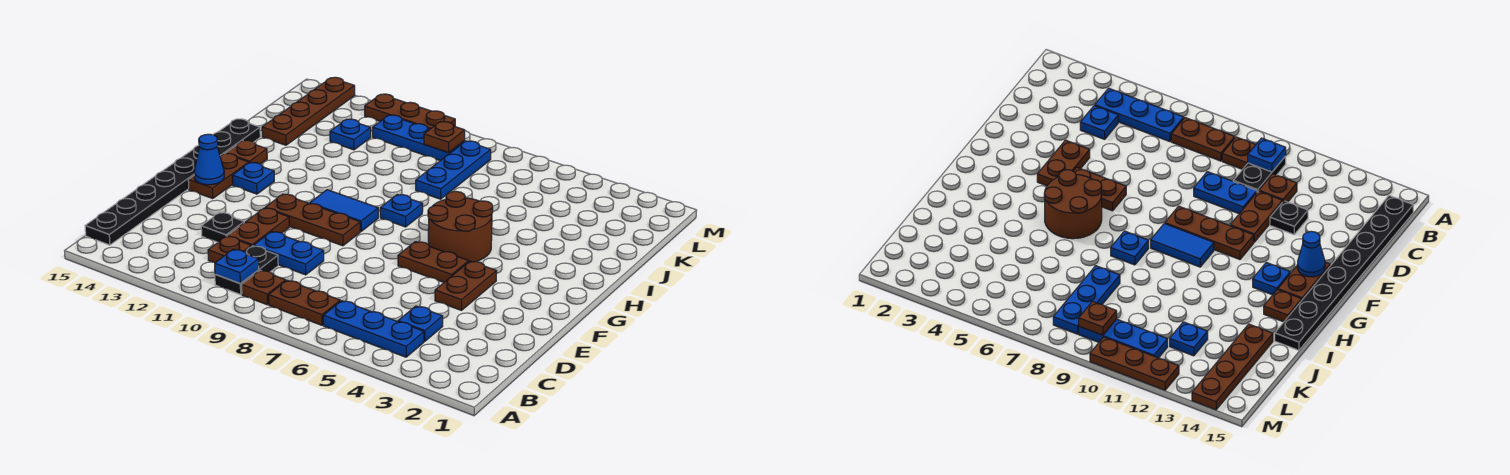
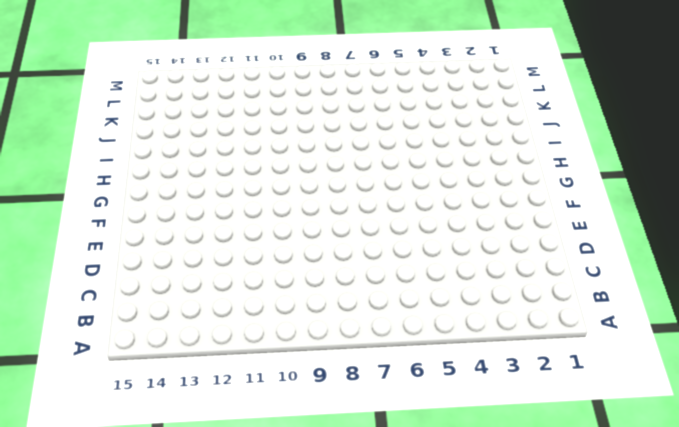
none -> blue 1x3 plate [323,301,424,357]
none -> brown 1x2 plate [269,280,340,325]
none -> brown 1x1 plate [242,270,286,305]

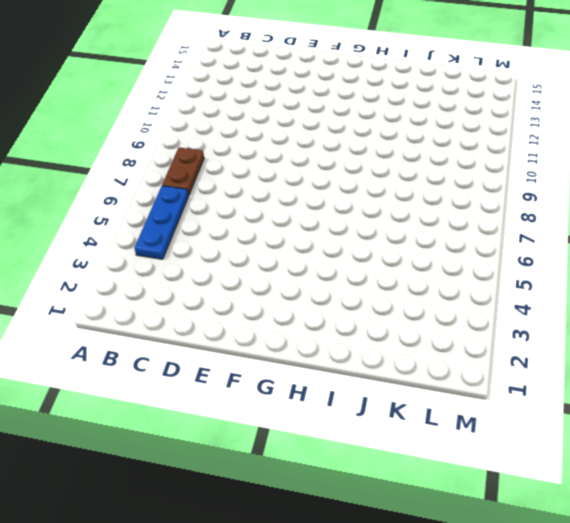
none -> brown 1x1 plate [242,270,286,305]
none -> black 1x2 plate [215,246,278,295]
none -> black 1x8 plate [85,119,260,245]

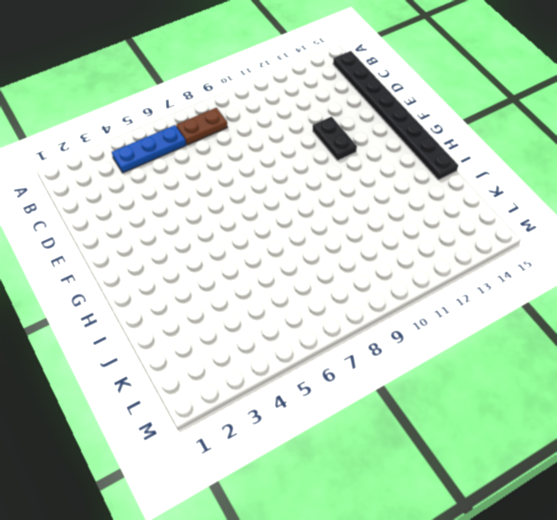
black 1x2 plate [313,117,357,161] -> black 1x2 plate moved to [215,246,278,295]
none -> brown 1x1 plate [242,270,286,305]
none -> blue 1x1 plate [398,306,443,341]
none -> brown 1x1 plate [208,236,252,263]

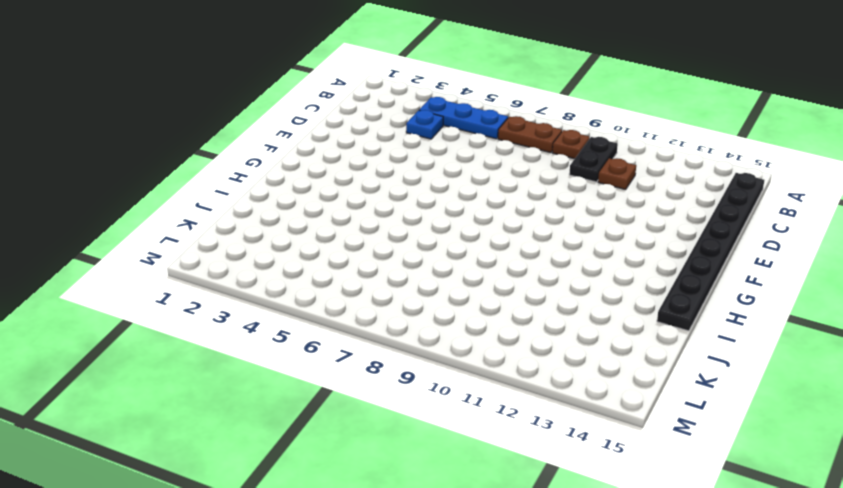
none -> blue 1x2 plate [254,232,324,275]
none -> brown 1x2 plate [228,208,289,246]
none -> black 1x1 plate [201,213,244,242]

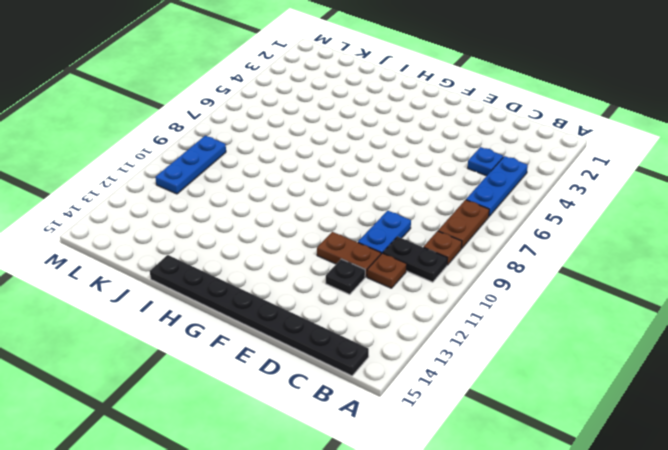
none -> brown 1x2 plate [435,261,497,310]
none -> brown 1x2 plate [398,242,469,282]
none -> brown 1x3 plate [265,194,360,246]

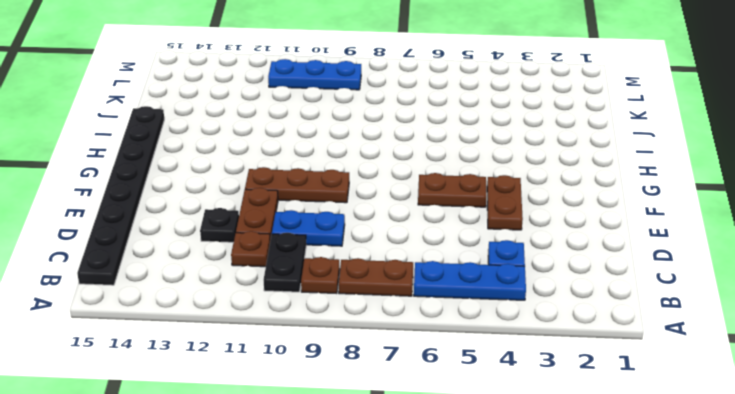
none -> brown 1x2 plate [188,154,249,199]
none -> brown 2x2 round brick [428,191,493,262]
none -> blue 1x2 tile [310,190,378,231]

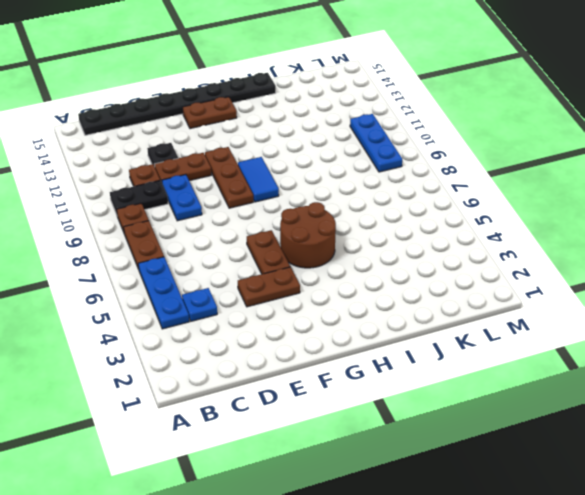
none -> blue 1x1 plate [232,163,274,194]
none -> blue 1x1 plate [380,195,423,227]
none -> brown 1x1 plate [226,140,267,164]

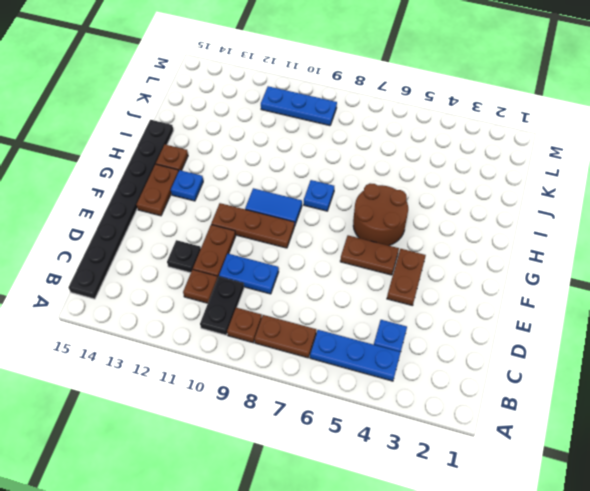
none -> blue 1x3 plate [416,141,491,199]
none -> brown 1x4 plate [262,77,355,145]
none -> blue 1x1 plate [330,119,371,150]

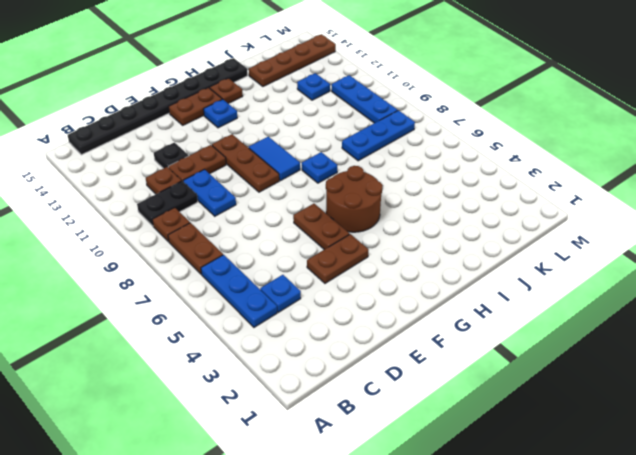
none -> brown 1x3 plate [365,94,455,129]
none -> blue 1x1 plate [215,249,259,284]
none -> blue 1x1 cone [194,134,224,185]

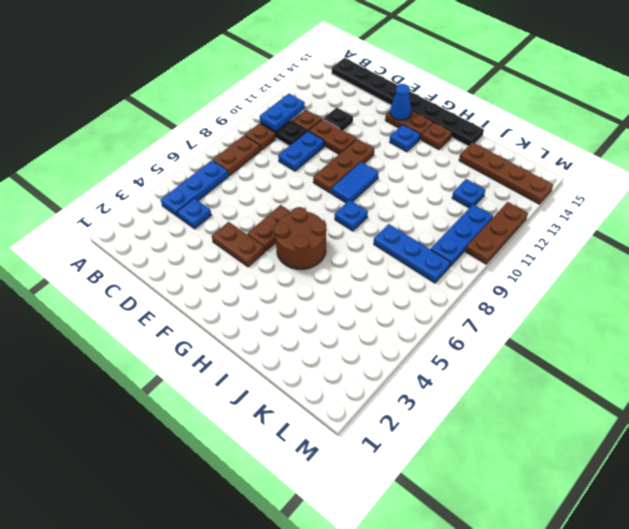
blue 1x2 plate [260,94,305,132] -> blue 1x1 plate [215,249,259,284]
none -> brown 1x1 plate [424,122,465,153]

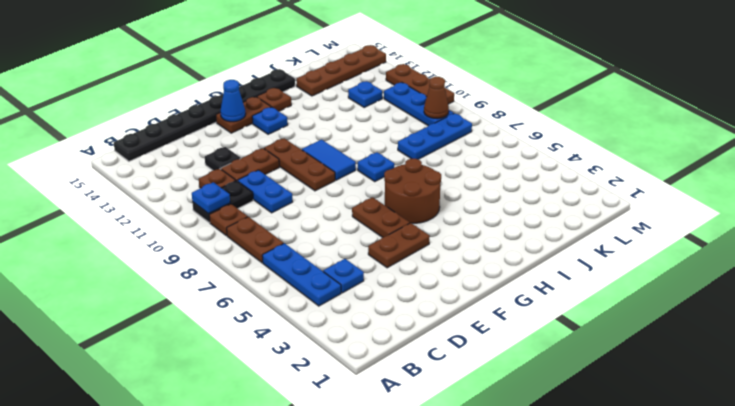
brown 1x1 cone [424,77,449,119] -> brown 1x1 plate [424,122,465,153]

